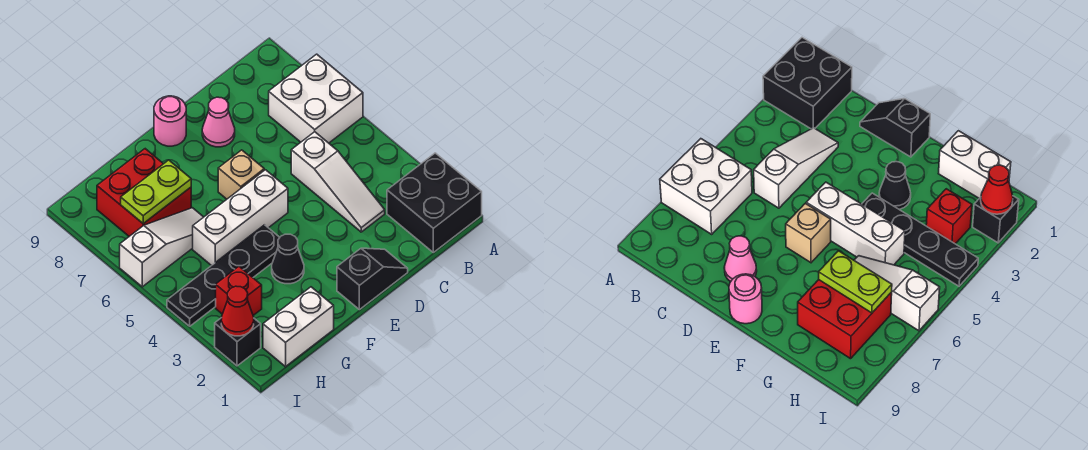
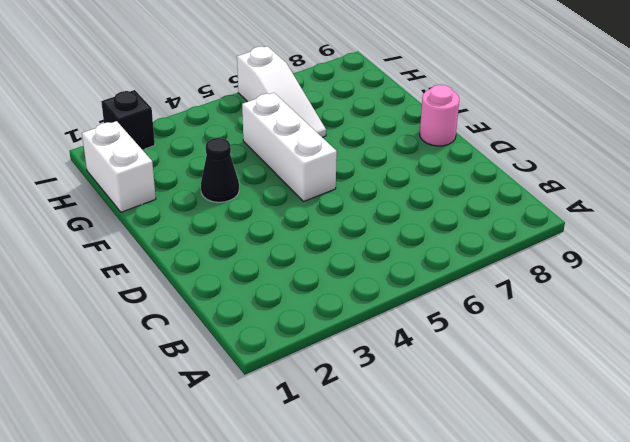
none -> black 2x2 brick [387,153,482,252]
none -> white 2x2 brick [269,54,363,143]
none -> white 1x3 slope [291,132,385,232]

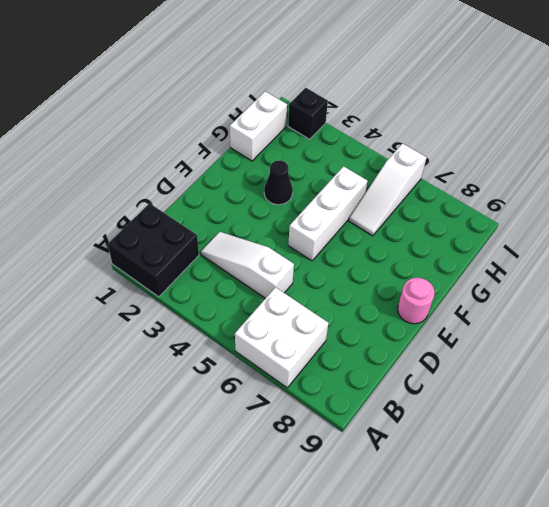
none -> black 1x2 slope [337,248,408,310]
none -> pink 1x1 cone [202,97,235,147]
none -> tan 1x1 brick [218,150,264,199]

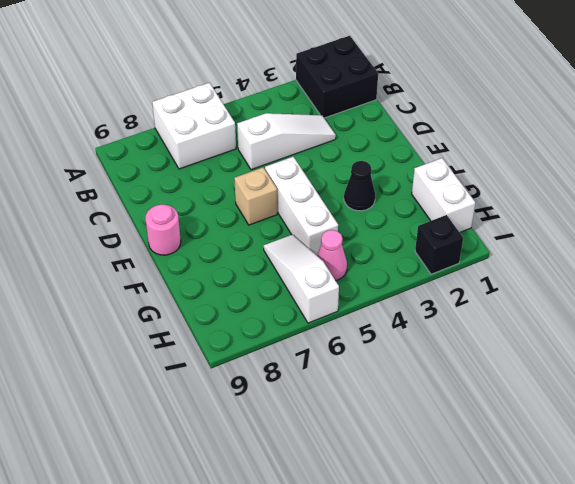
pink 1x1 cone [317,230,347,280] -> pink 1x1 cone moved to [202,97,235,147]
none -> black 1x2 slope [337,248,408,310]
none -> black 1x4 plate [167,225,280,326]
none -> red 2x2 brick [97,149,191,236]

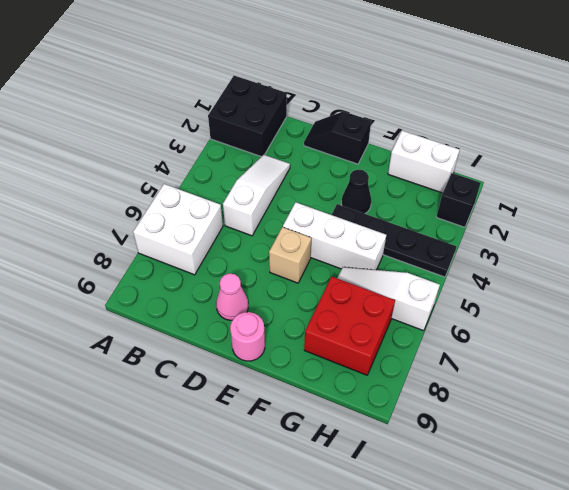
none -> red 1x1 brick [216,266,262,315]
none -> lime 1x2 plate [121,160,191,224]
none -> red 1x1 cone [221,286,254,336]

